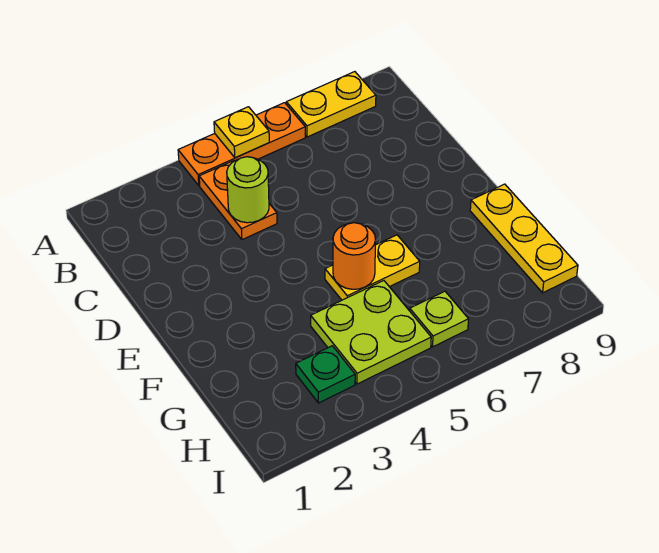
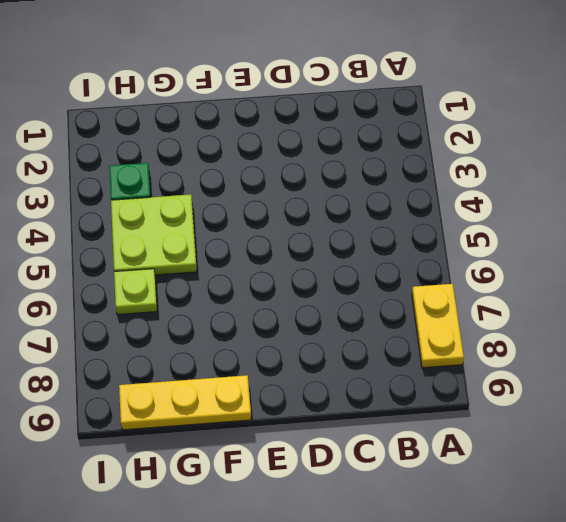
none -> orange 1x3 plate [178,103,305,186]
none -> orange 1x2 plate [199,161,277,240]

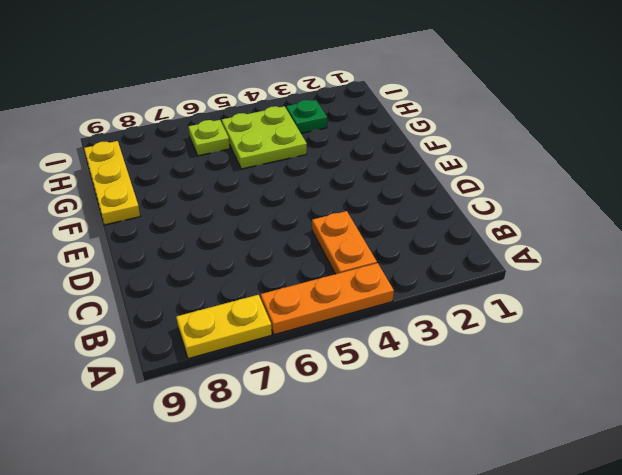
none -> yellow 1x2 plate [325,235,420,300]
none -> yellow 1x1 plate [214,107,269,158]

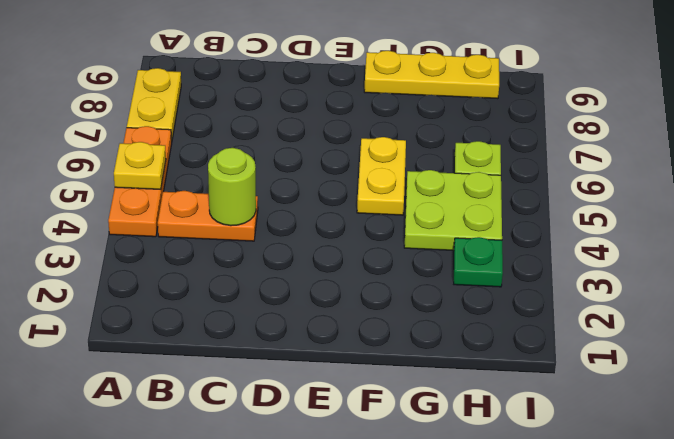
none -> orange 1x1 round brick [333,223,376,289]

